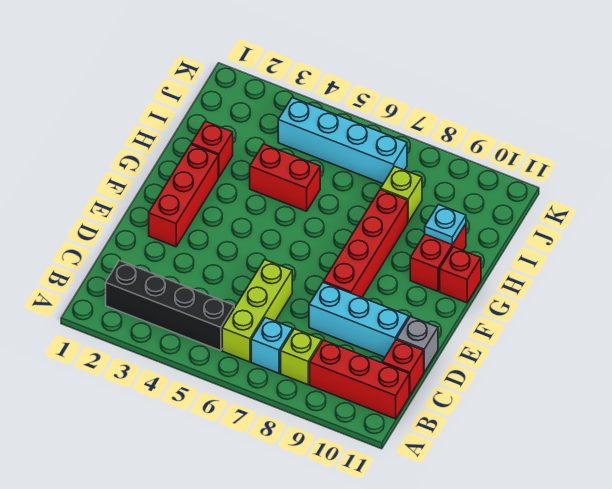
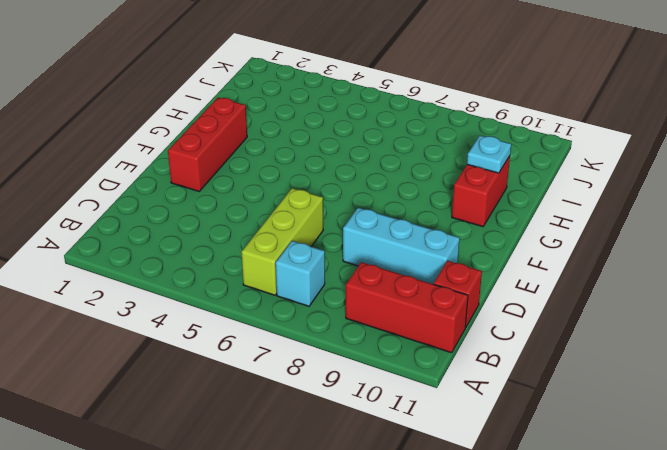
none -> black 1x4 brick [106,260,234,351]
none -> lime 1x1 brick [281,329,322,385]
none -> grey 1x1 brick [397,316,438,372]

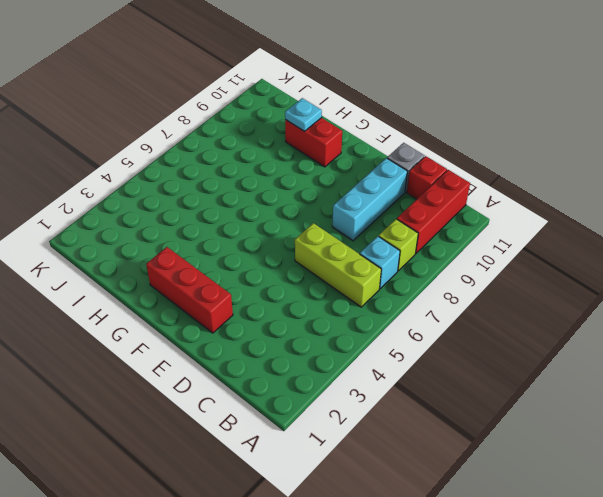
none -> black 1x4 brick [106,260,234,351]
none -> red 1x4 brick [323,189,408,297]
none -> red 1x1 brick [440,247,481,303]

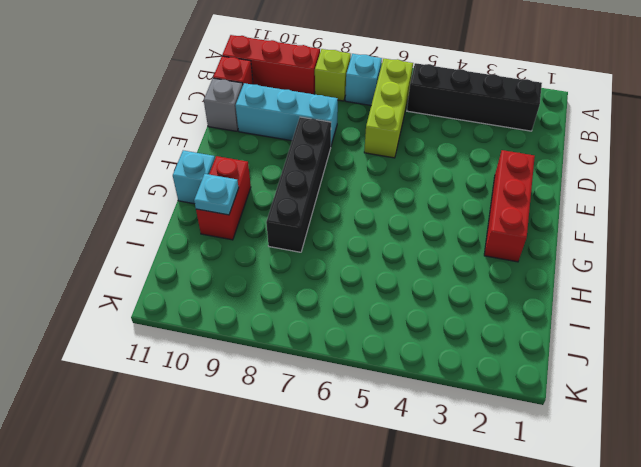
black 1x4 brick [266,117,331,252] -> red 1x4 brick [323,189,408,297]
cyan 1x1 brick [173,150,215,204] -> red 1x1 brick [440,247,481,303]
none -> red 1x1 brick [191,121,233,177]
none -> red 1x2 brick [250,144,320,211]
none -> lime 1x1 brick [381,166,422,222]

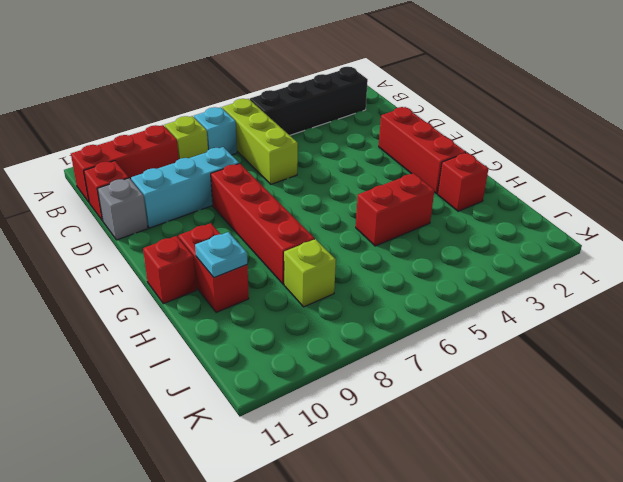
none -> cyan 1x4 brick [278,98,407,184]

